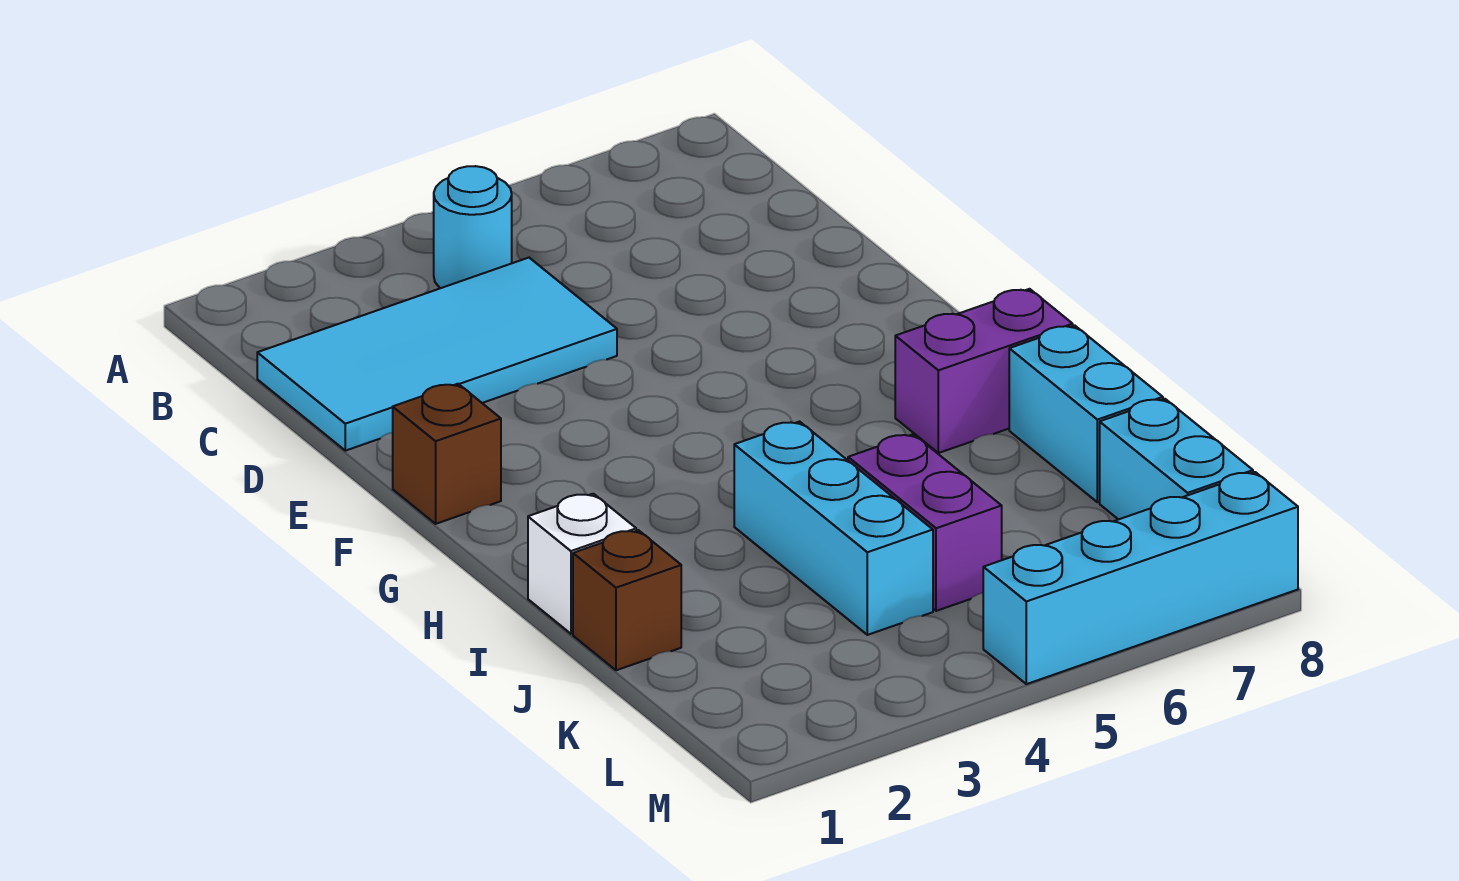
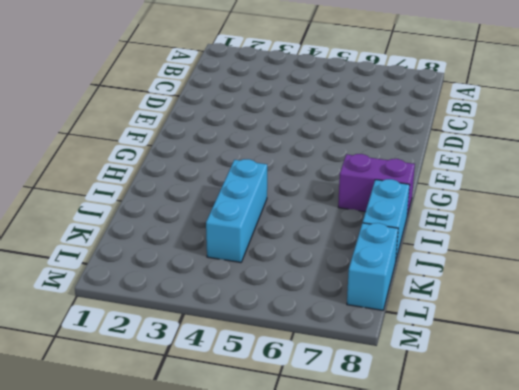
none -> cyan 1x1 round brick [434,166,512,288]
none -> cyan 2x4 tile [257,258,617,451]

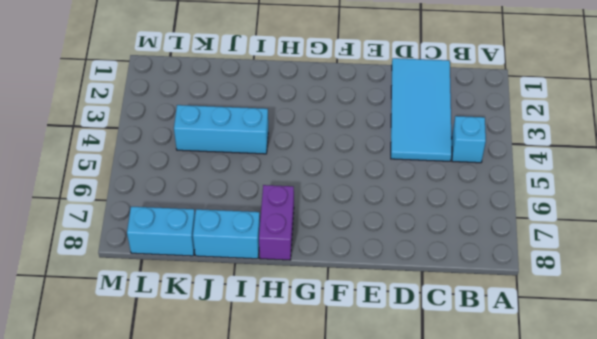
cyan 1x1 brick [452,116,486,163] -> cyan 1x1 round brick [434,166,512,288]
none -> brown 1x1 brick [393,384,501,524]
none -> white 1x1 brick [528,494,636,634]

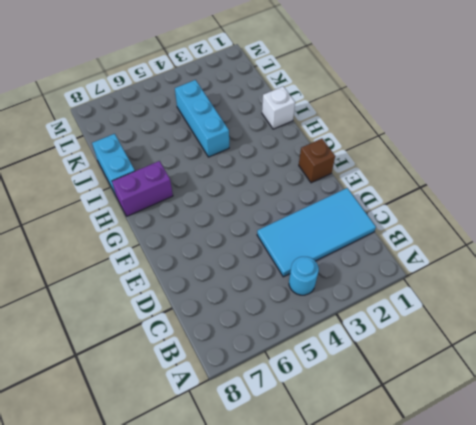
none -> brown 1x1 brick [573,530,681,670]
none -> purple 1x2 brick [848,434,1002,611]

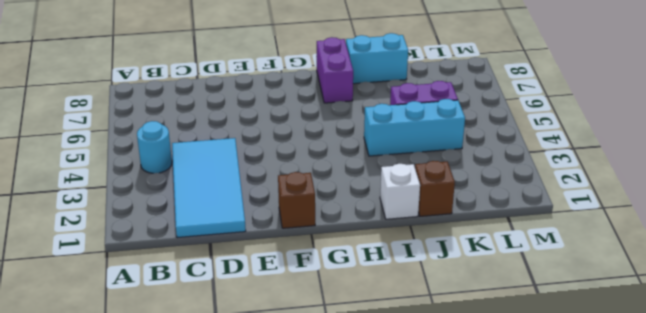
none -> cyan 1x2 brick [1100,399,1253,520]
none -> cyan 1x4 brick [983,472,1298,684]

